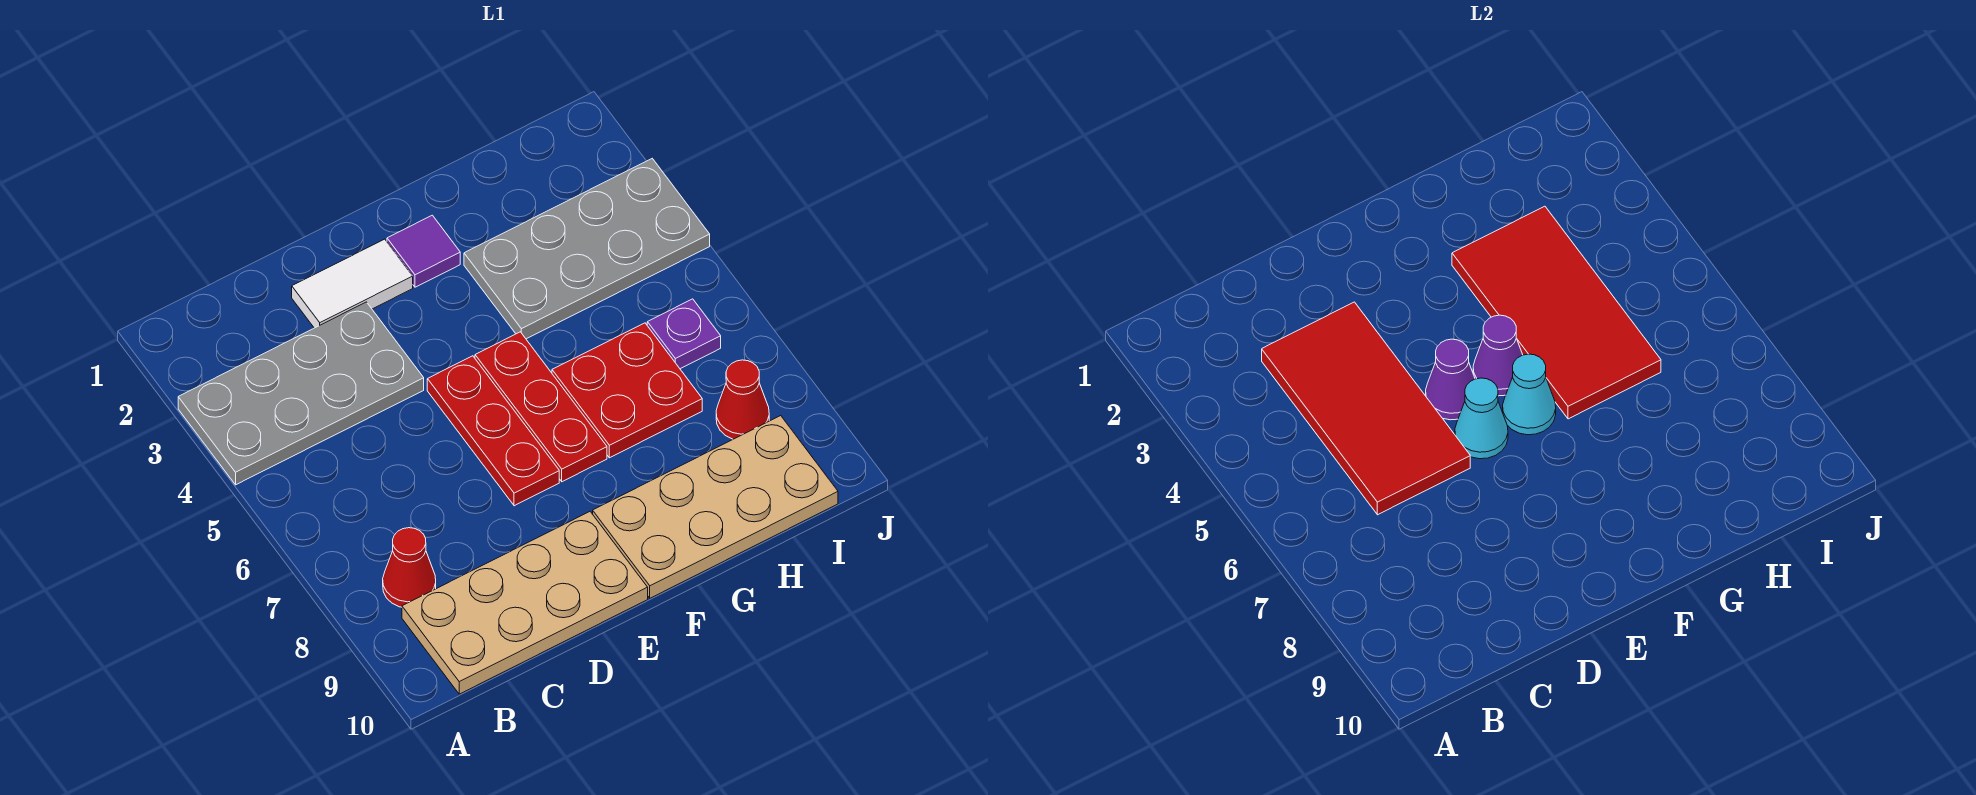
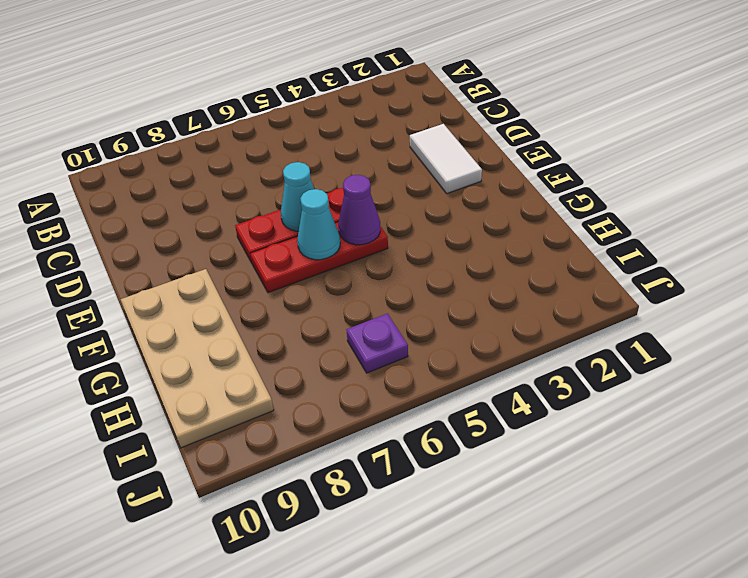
none -> grey 2x4 plate [178,302,424,485]
none -> red 1x1 cone [383,528,436,607]
none -> tan 2x4 plate [402,512,648,694]

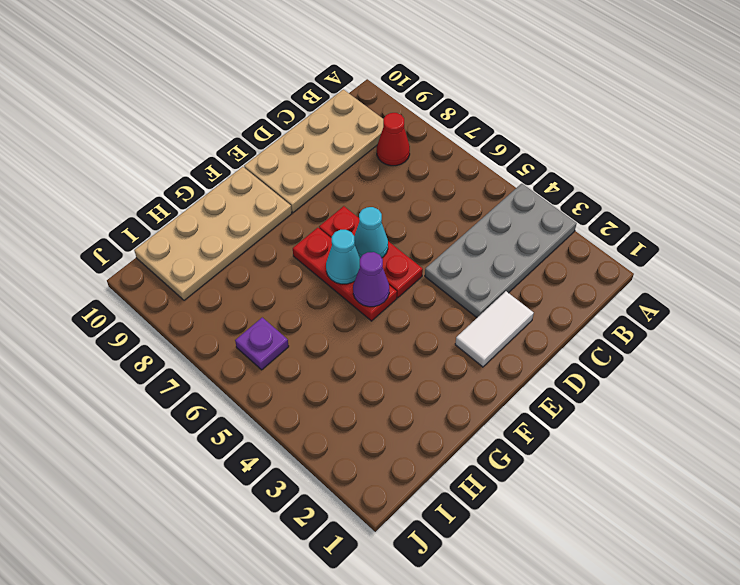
none -> purple 1x1 tile [387,215,460,287]
none -> grey 2x4 plate [464,159,710,339]
none -> red 2x2 plate [552,323,702,458]

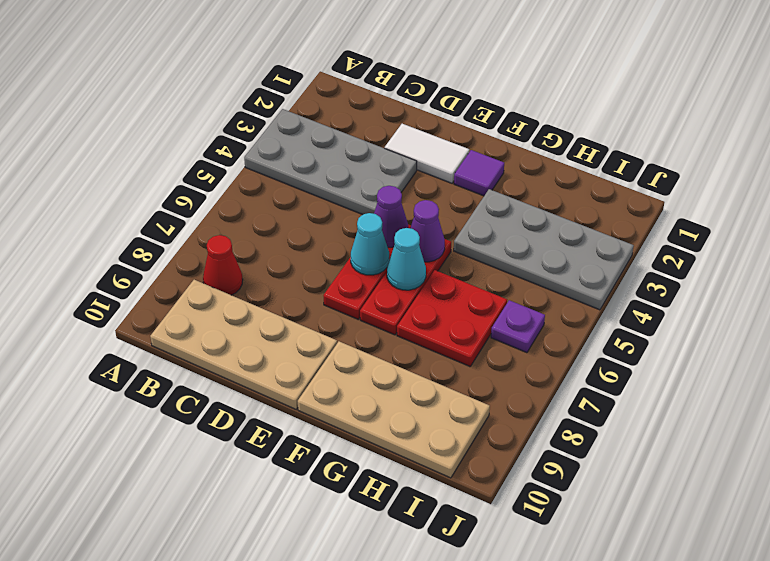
none -> red 1x1 cone [716,360,769,439]
none -> red 2x4 tile [1262,302,1470,515]
none -> red 2x4 tile [1452,206,1661,419]

